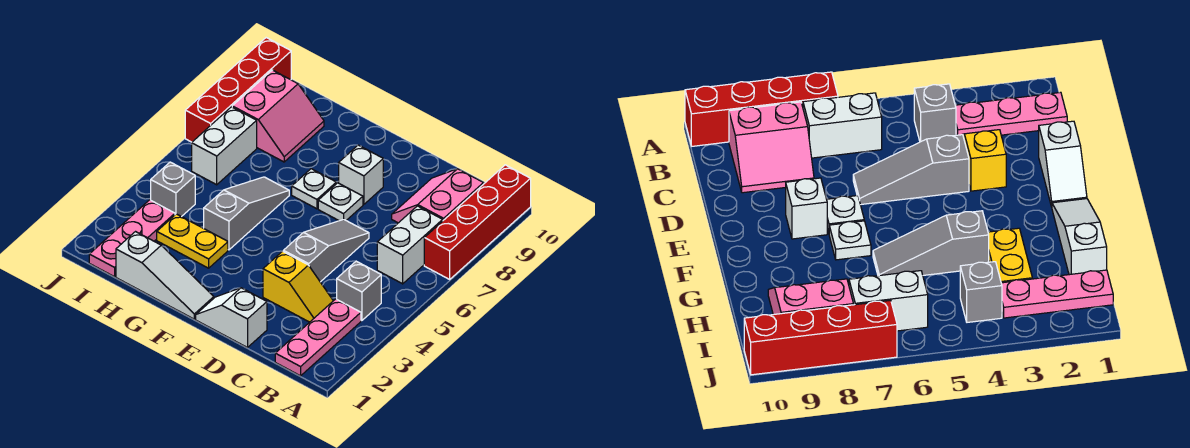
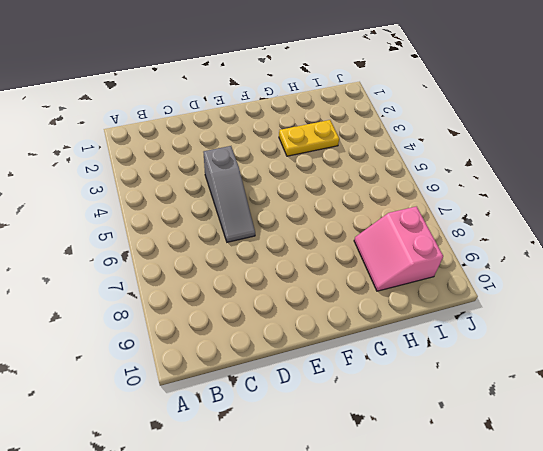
none -> red 1x4 brick [424,165,531,279]
none -> pink 1x3 plate [275,299,361,376]
none -> grey 1x1 brick [337,261,381,321]

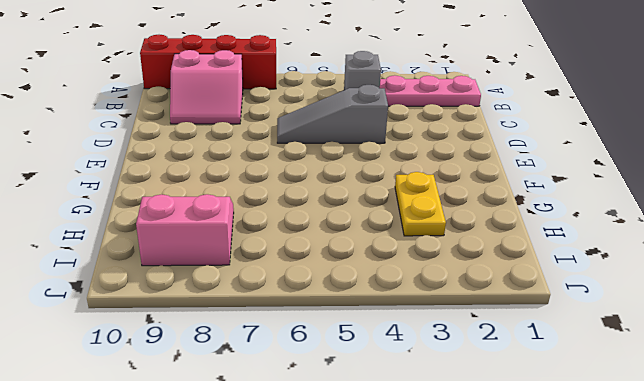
none -> white 1x2 brick [377,206,443,284]
none -> yellow 1x2 slope [263,251,333,322]
none -> white 1x2 slope [196,288,267,348]

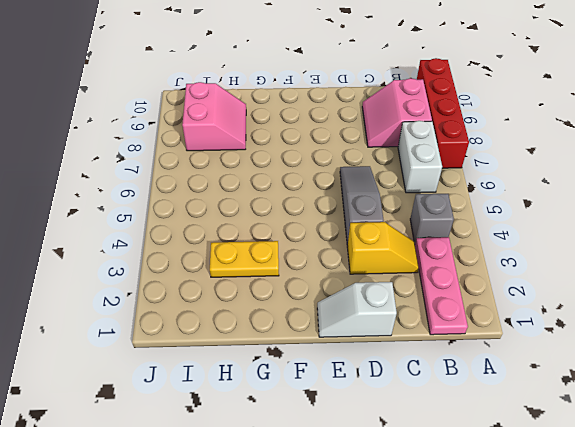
none -> white 1x1 plate [318,183,363,221]
none -> white 1x1 brick [339,145,383,204]
none -> white 1x3 slope [116,232,214,319]

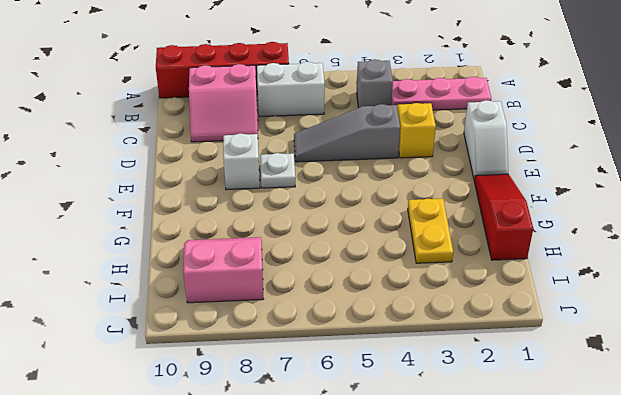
red 1x3 slope [474,174,533,260] -> white 1x3 slope [116,232,214,319]
none -> white 1x1 plate [292,169,336,209]
none -> grey 1x3 slope [204,177,289,250]
none -> pink 1x3 plate [89,200,175,277]

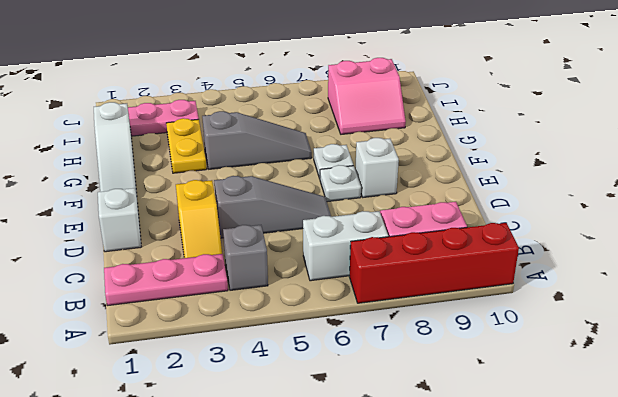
none -> grey 1x1 brick [151,162,195,217]
none -> white 1x2 brick [192,107,257,185]
none -> red 1x4 brick [185,38,291,142]

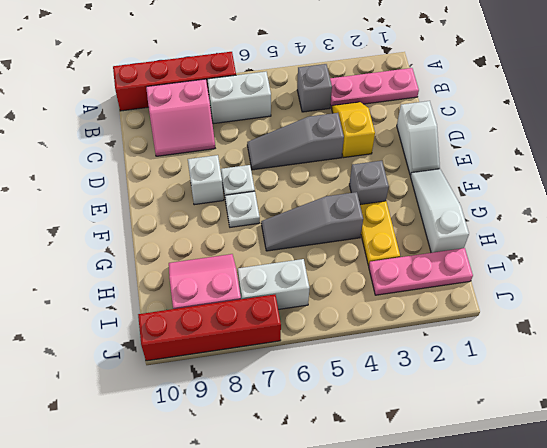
grey 1x1 brick [349,161,389,205] -> grey 1x1 brick moved to [151,162,195,217]

